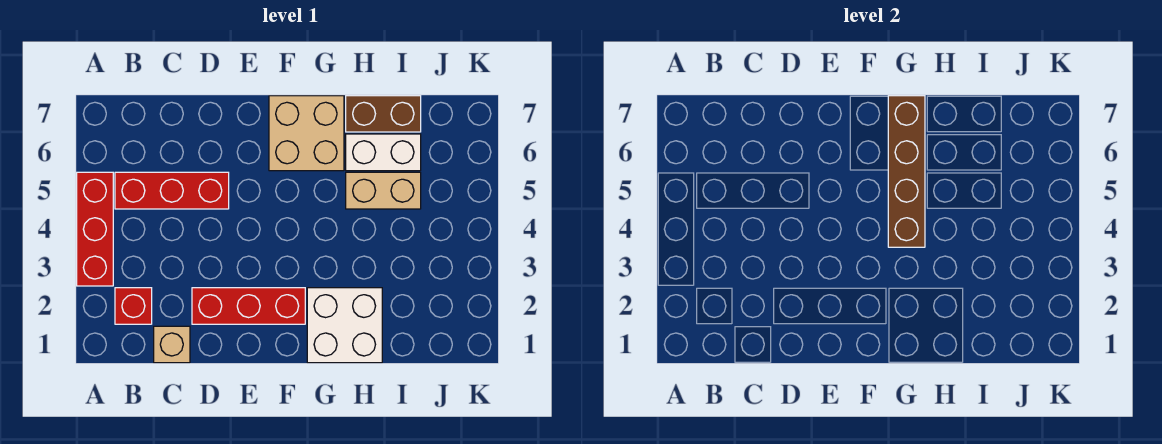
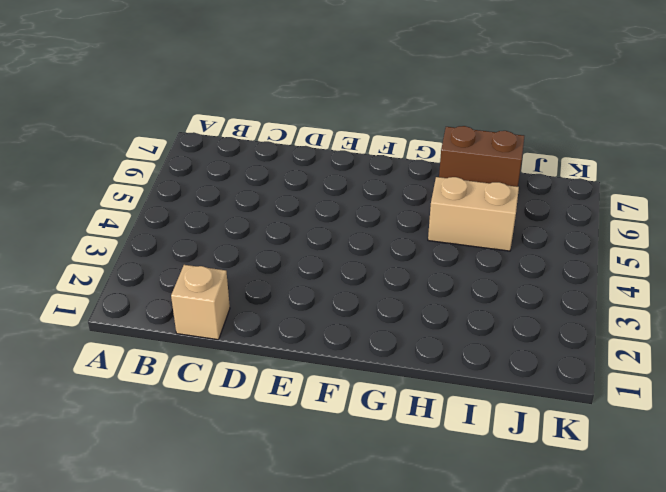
none -> red 1x3 brick [77,172,113,286]
none -> red 1x1 brick [115,288,152,324]

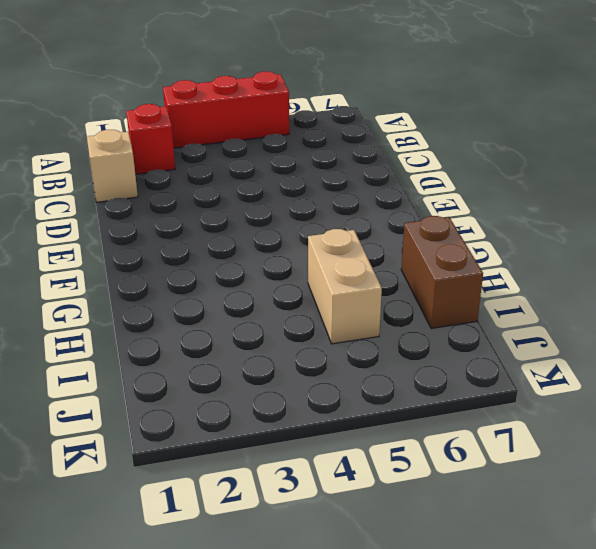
none -> red 1x3 brick [115,172,229,209]
none -> red 1x3 brick [192,288,305,324]

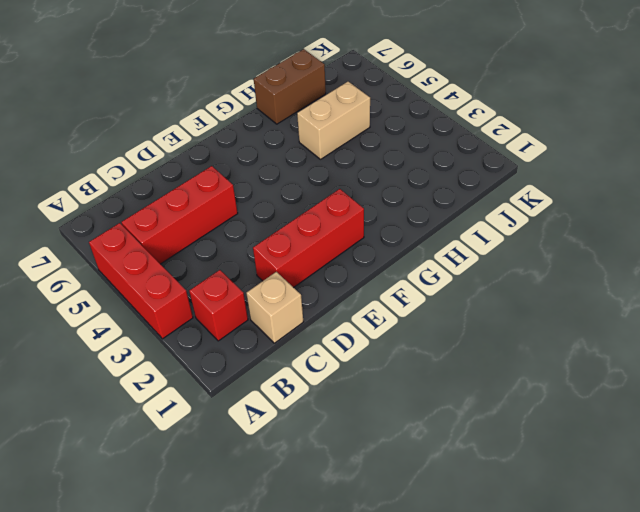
none -> tan 2x2 brick [269,96,344,171]
none -> white 2x2 brick [307,288,382,363]

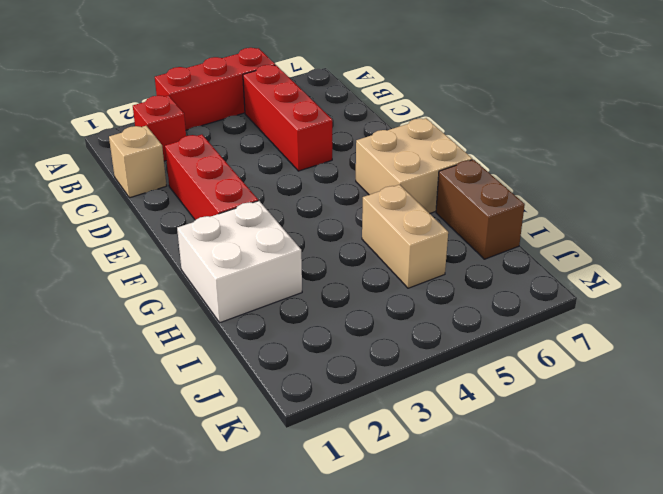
none -> white 1x2 brick [346,134,421,171]
none -> brown 1x4 brick [888,96,925,247]

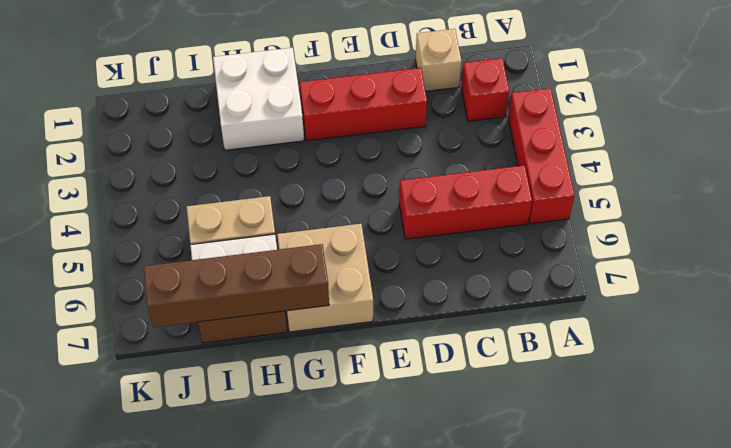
brown 1x4 brick [144,244,329,327] -> brown 1x4 brick turned to [888,96,925,247]

